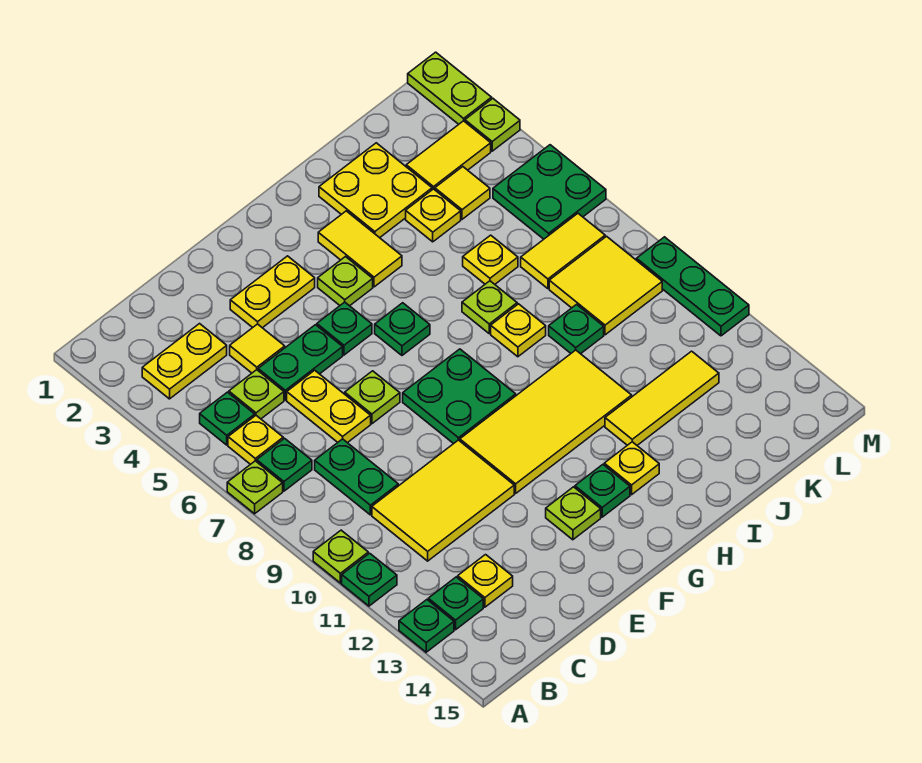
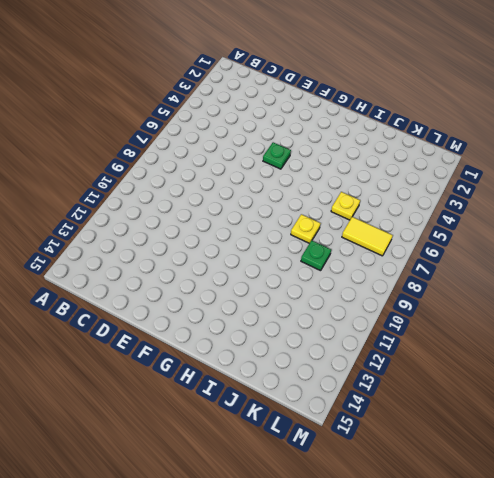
none -> lime 1x1 plate [227,461,283,514]
none -> lime 1x1 plate [313,530,368,583]
none -> green 1x1 plate [342,553,397,606]
none -> green 1x1 plate [399,600,454,652]

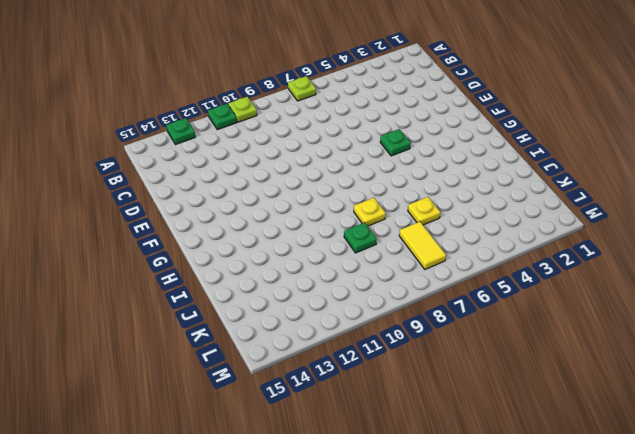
none -> yellow 1x2 plate [142,324,227,399]
none -> green 1x1 plate [200,392,255,445]
none -> yellow 1x1 plate [228,416,283,464]
none -> green 1x1 plate [257,438,312,491]

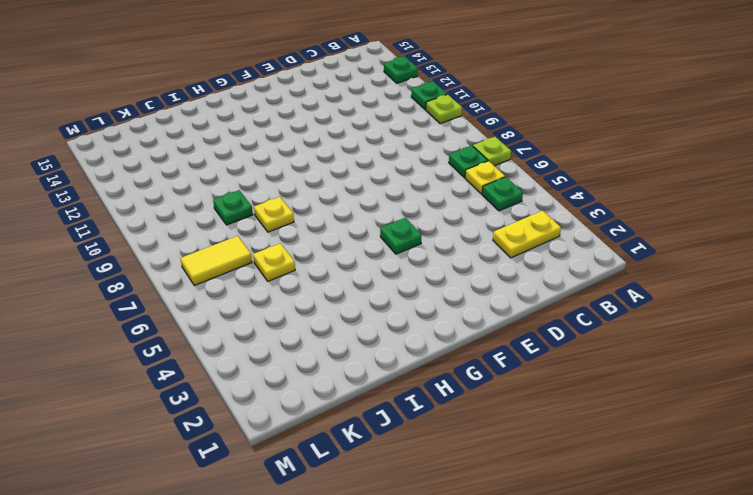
none -> green 1x1 plate [428,577,483,630]
none -> lime 1x1 plate [229,370,284,419]
none -> green 1x2 plate [315,439,398,515]
none -> yellow 2x3 tile [372,440,514,561]

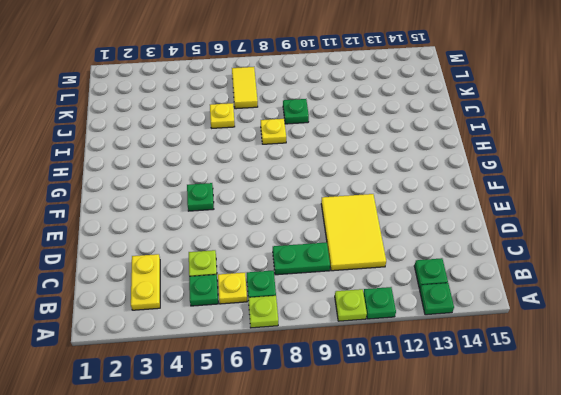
none -> yellow 1x1 plate [458,555,513,607]
none -> yellow 1x1 tile [230,324,285,373]
none -> green 1x2 plate [258,325,343,400]
none -> yellow 1x2 plate [287,370,371,443]

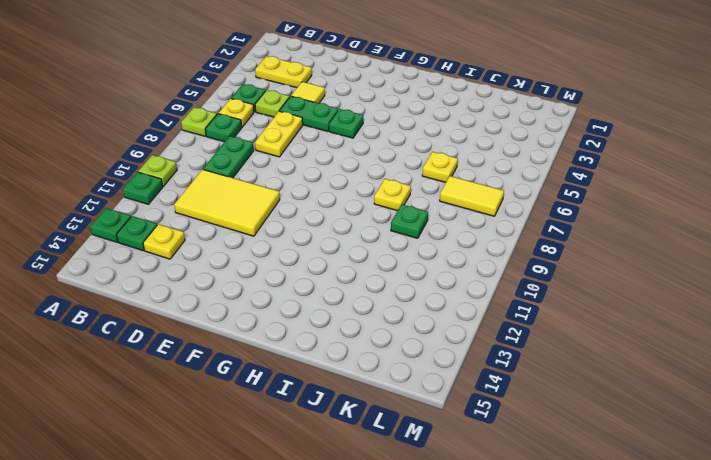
none -> yellow 1x2 plate [230,256,315,328]
none -> lime 1x1 plate [345,371,400,424]
none -> green 2x2 plate [403,349,516,444]
none -> yellow 2x4 tile [460,350,632,493]

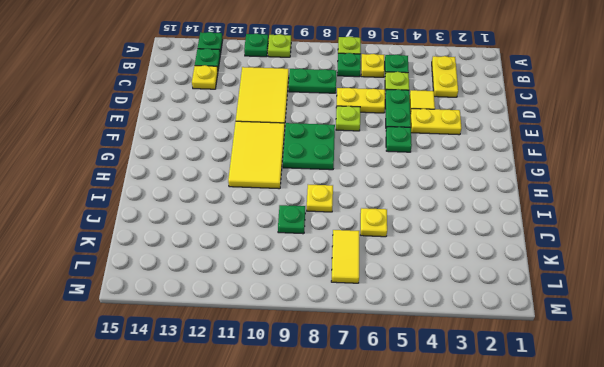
yellow 1x2 plate [410,109,461,135] -> yellow 1x2 plate turned to [230,256,315,328]
yellow 2x3 tile [228,121,285,189] -> yellow 2x4 tile [460,350,632,493]
none -> lime 1x1 plate [546,487,601,540]
none -> lime 1x1 plate [318,257,373,306]
none -> green 1x1 plate [375,303,430,355]
none -> green 1x1 plate [575,465,630,517]

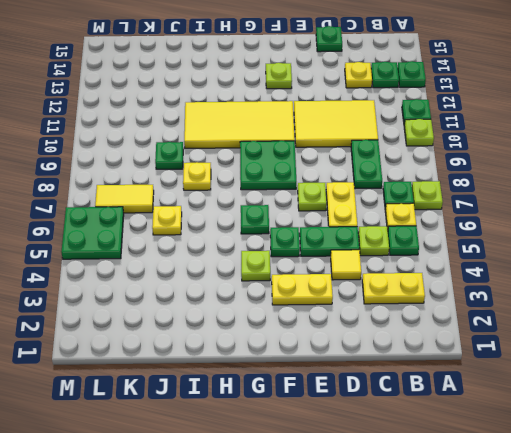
green 1x1 plate [316,26,342,52] -> green 1x1 plate moved to [575,465,630,517]
none -> yellow 1x2 tile [318,211,402,287]
none -> yellow 1x1 plate [604,442,659,495]
none -> yellow 2x2 plate [319,143,432,238]
none -> lime 1x1 plate [462,281,517,333]

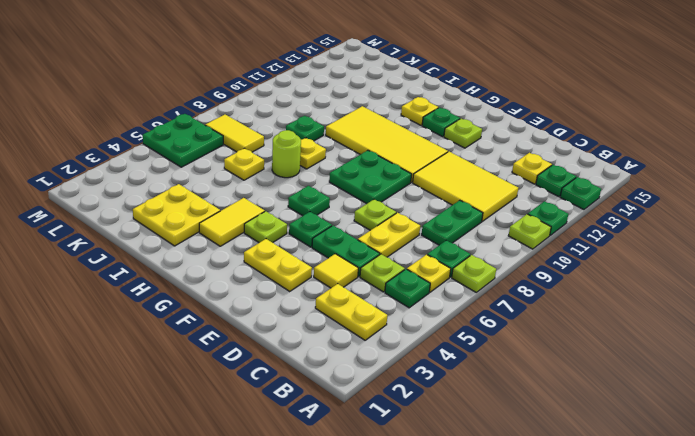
lime 1x1 round brick [272,130,301,178] -> lime 1x1 plate [462,281,517,333]
none -> yellow 1x3 tile [605,351,719,445]
none -> yellow 1x1 plate [406,189,461,242]
none -> yellow 1x2 tile [406,121,491,190]
none -> yellow 1x1 tile [435,167,490,219]

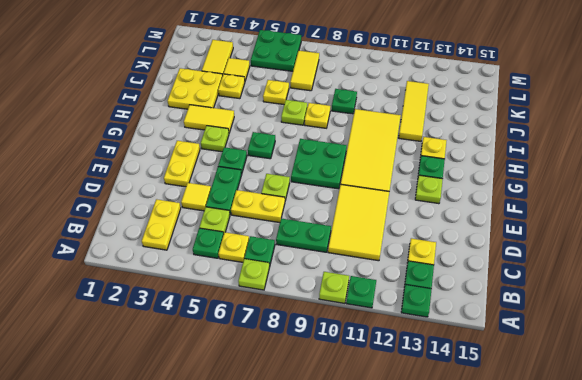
none -> yellow 2x2 tile [549,236,662,335]
none -> lime 1x2 plate [408,52,492,124]
none -> lime 1x1 plate [465,99,520,151]
none -> green 1x3 plate [637,237,749,336]

